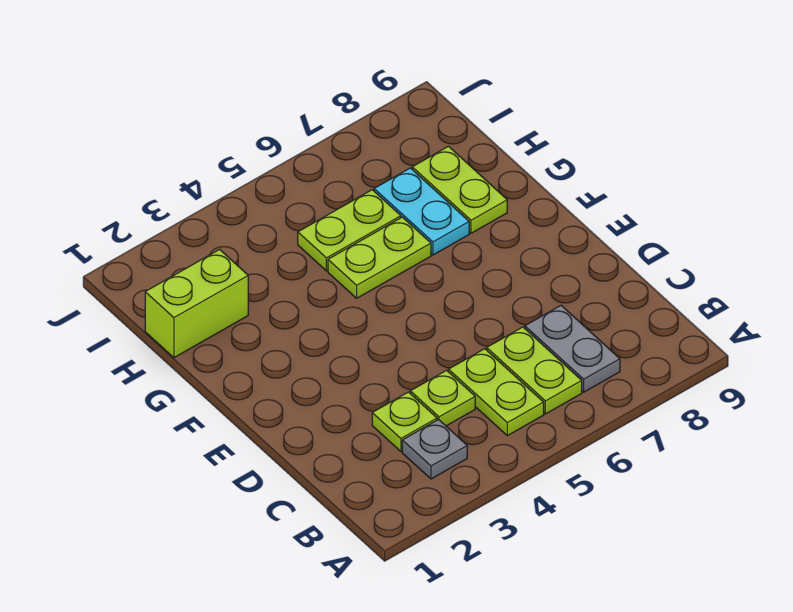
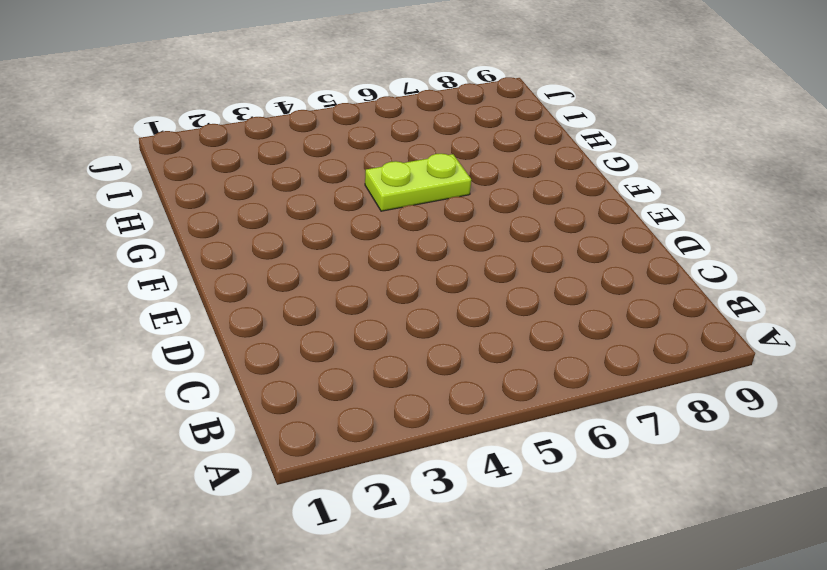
none -> grey 1x1 plate [402,420,467,479]
none -> lime 1x2 plate [448,349,544,436]

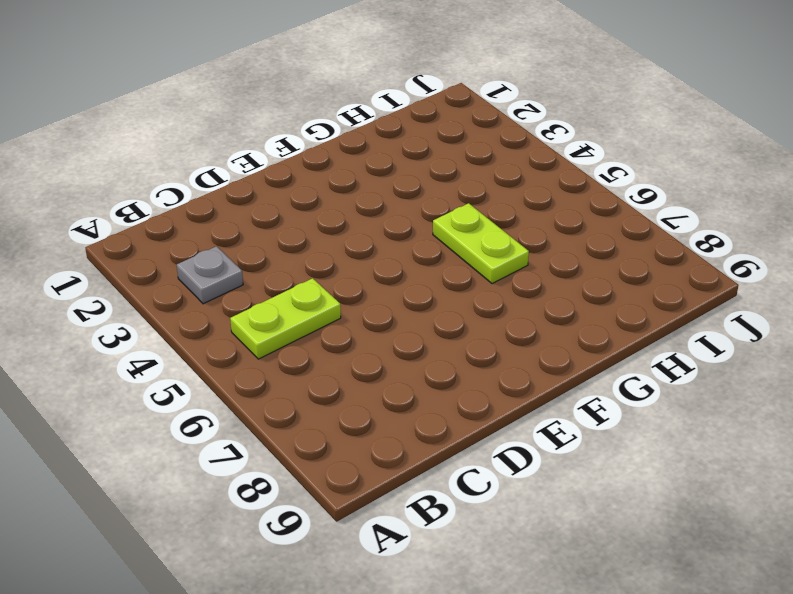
none -> lime 1x2 plate [487,327,582,414]
none -> grey 1x2 plate [525,306,620,392]

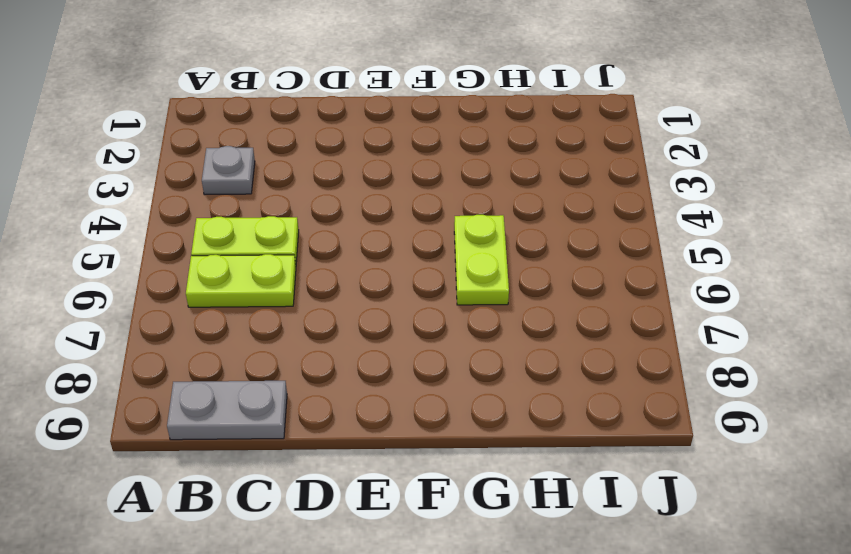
grey 1x2 plate [167,381,287,440] -> grey 1x2 plate moved to [525,306,620,392]
none -> lime 1x1 plate [372,392,437,451]
none -> lime 1x1 plate [410,370,475,426]

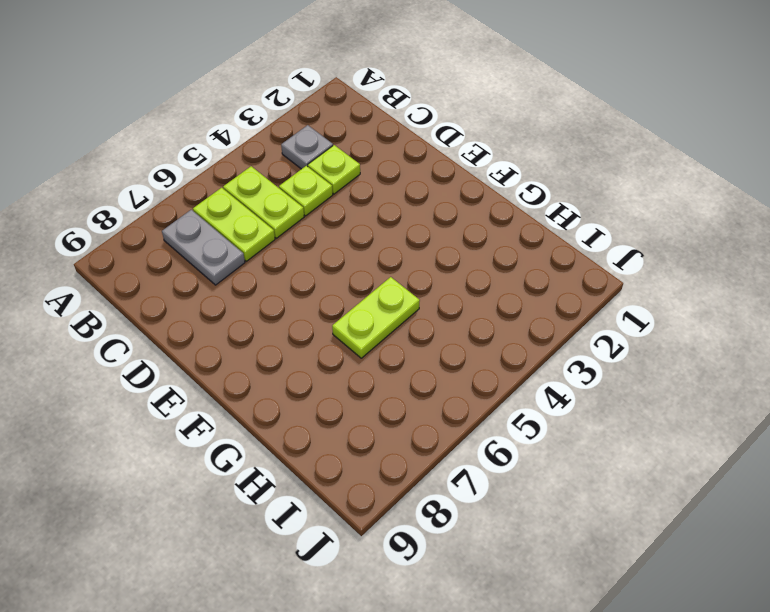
none -> cyan 1x2 plate [374,168,469,255]
none -> lime 1x2 plate [412,146,507,233]

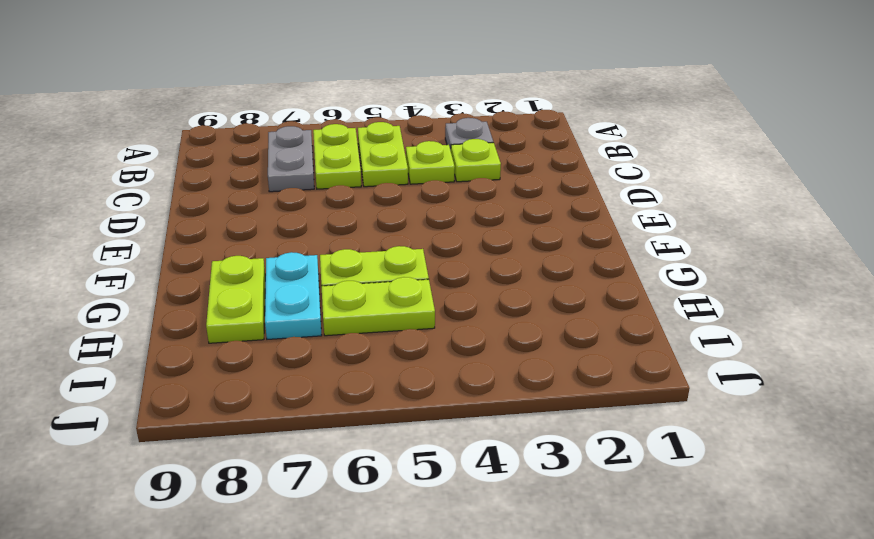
none -> lime 1x2 brick [145,249,248,358]

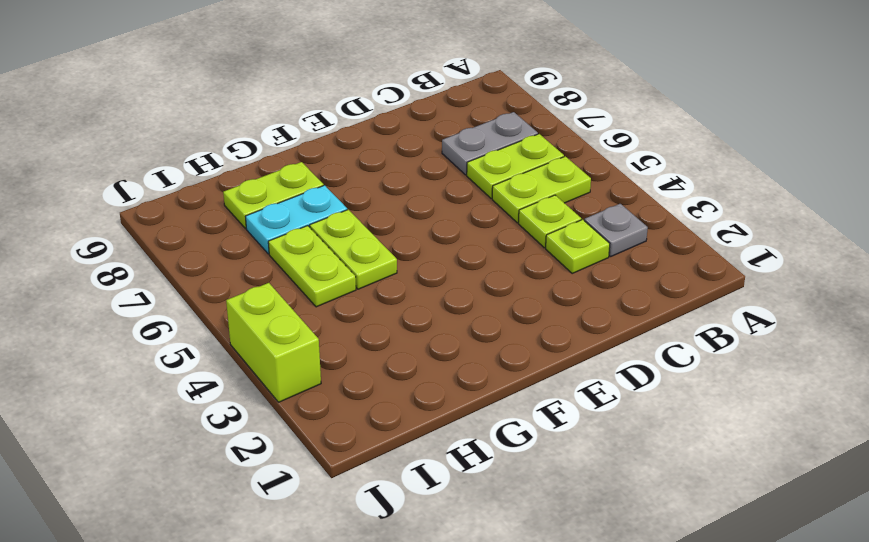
lime 1x2 brick [226,283,321,402] -> lime 1x2 brick moved to [145,249,248,358]

